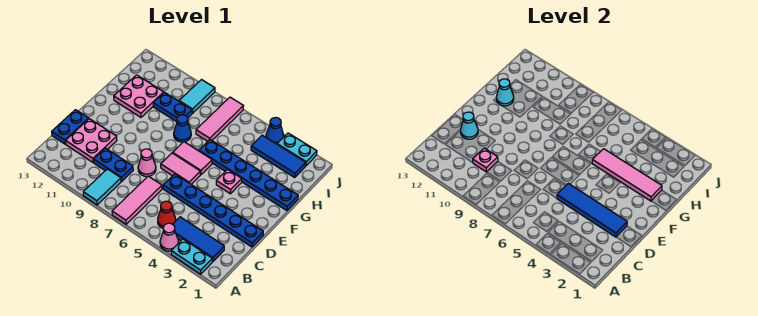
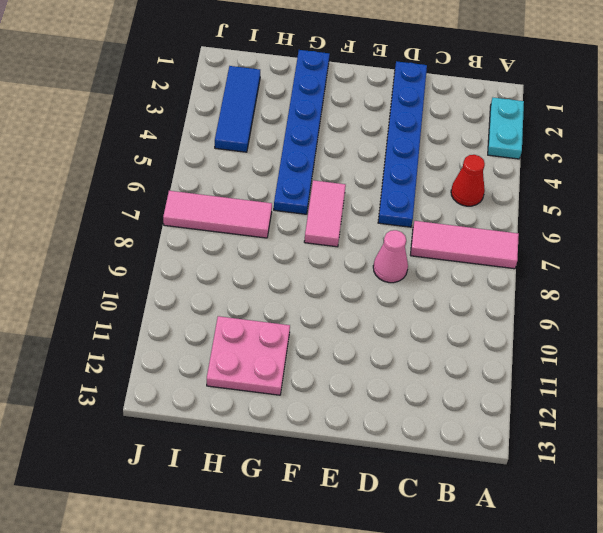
none -> pink 1x1 cone [160,223,178,251]
none -> cyan 1x2 tile [83,169,121,205]
none -> blue 1x3 tile [173,217,224,262]

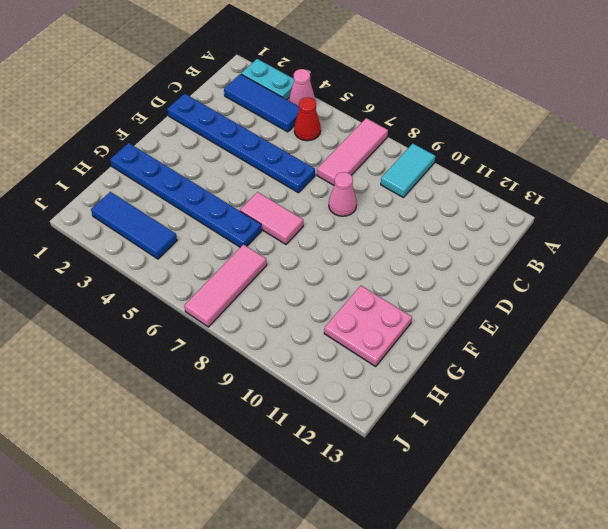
none -> blue 1x2 plate [94,148,133,181]
none -> pink 2x2 plate [66,119,117,162]
none -> blue 1x2 plate [52,110,89,144]

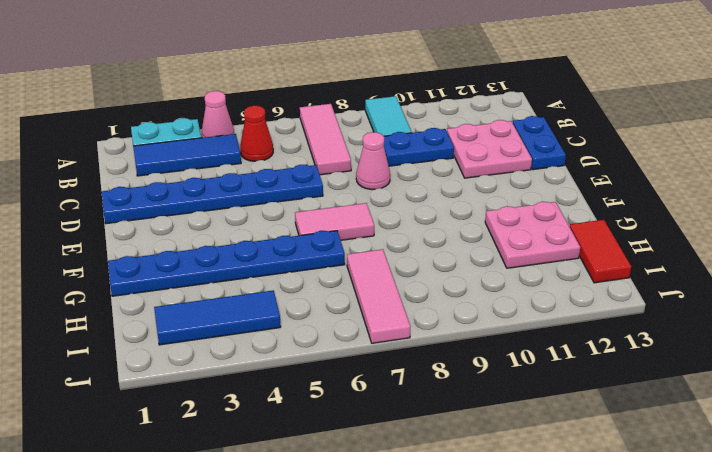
red 1x2 tile [570,220,631,283] -> none
none -> pink 1x2 tile [161,153,200,184]
none -> pink 1x1 plate [216,170,242,194]
none -> blue 1x1 cone [174,115,191,142]

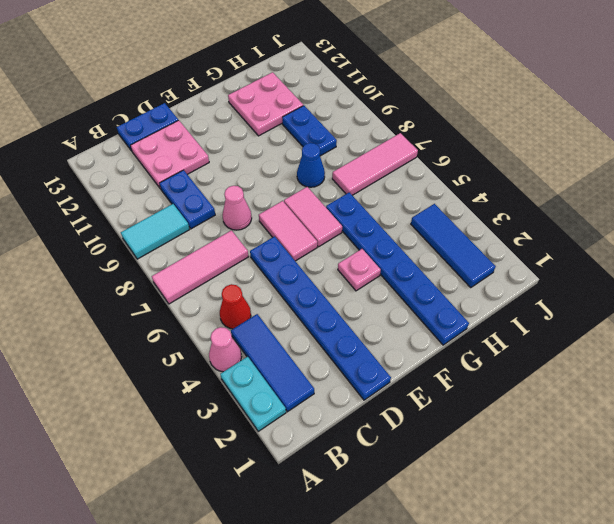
none -> cyan 1x2 tile [179,80,215,113]
none -> cyan 1x2 plate [277,133,317,166]
none -> blue 1x1 cone [266,118,284,144]

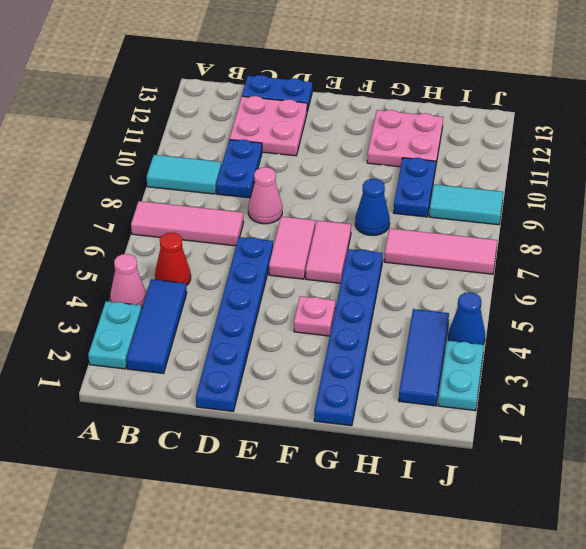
none -> pink 1x1 plate [473,148,498,172]
none -> blue 1x4 tile [557,183,627,237]
none -> cyan 1x1 cone [461,112,478,139]

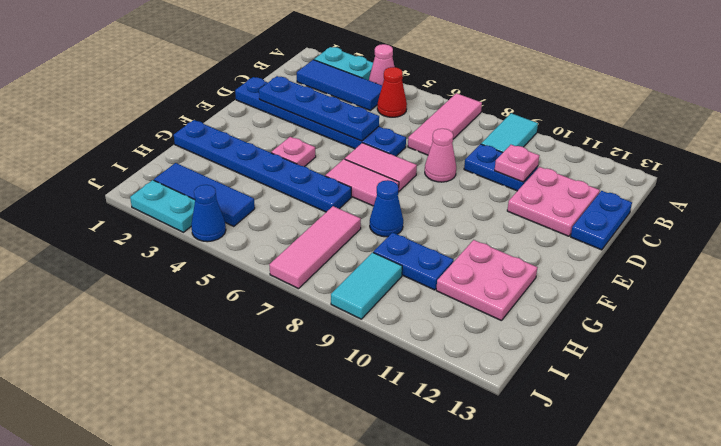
blue 1x4 plate [259,76,379,141] -> blue 1x4 tile [557,183,627,237]
none -> cyan 1x1 cone [461,112,478,139]
none -> pink 1x4 tile [592,149,662,201]
none -> cyan 1x1 cone [496,79,514,106]

